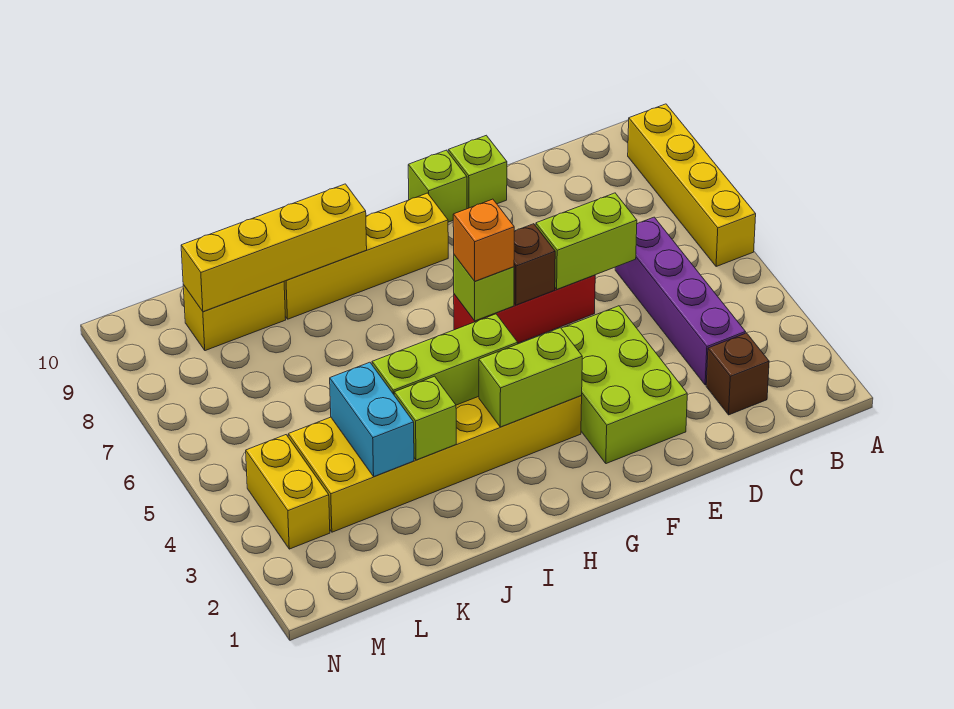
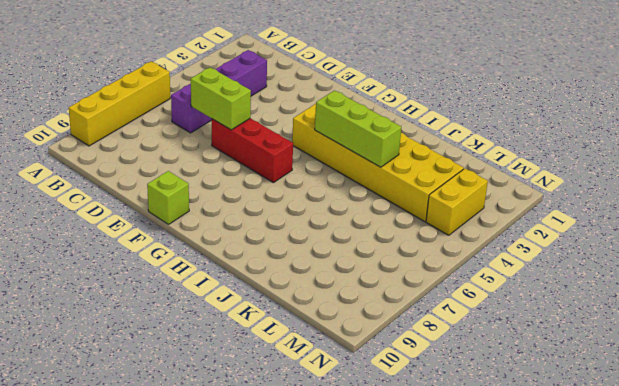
none -> brown 1x1 brick [706,333,769,415]
none -> lime 2x3 brick [561,306,687,464]
none -> lime 1x1 brick [448,135,507,209]

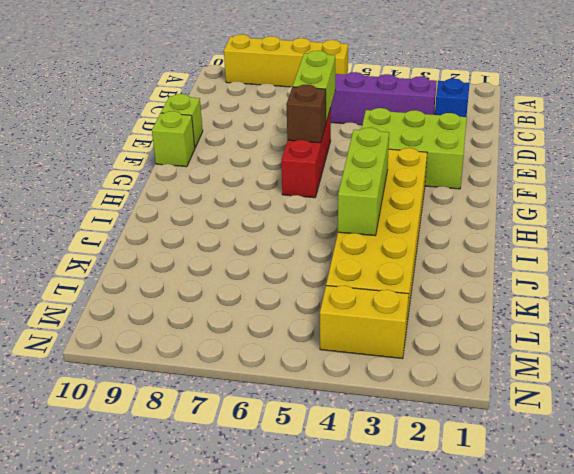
blue 1x1 brick [435,79,469,117] -> brown 1x1 brick [706,333,769,415]
none -> yellow 1x4 brick [284,193,448,319]
none -> yellow 1x2 brick [183,282,286,351]
none -> lime 1x2 brick [479,328,582,427]

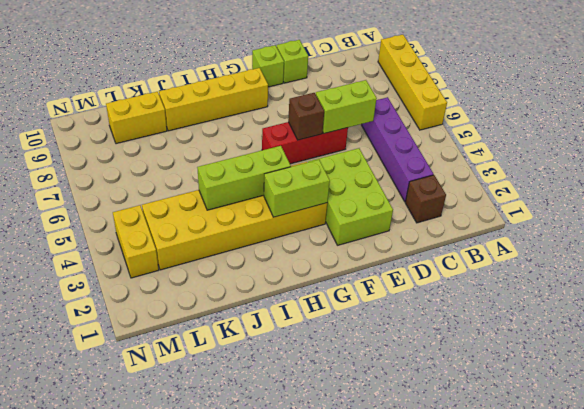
none -> lime 1x1 brick [454,255,514,321]
none -> yellow 1x4 brick [181,184,367,312]
none -> lime 1x1 brick [394,376,456,460]

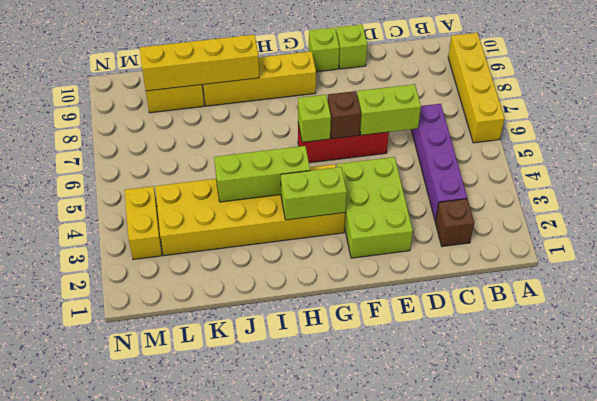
none -> lime 1x1 brick [394,376,456,460]
none -> cyan 1x2 brick [330,362,414,476]
none -> orange 1x1 brick [453,199,514,281]

